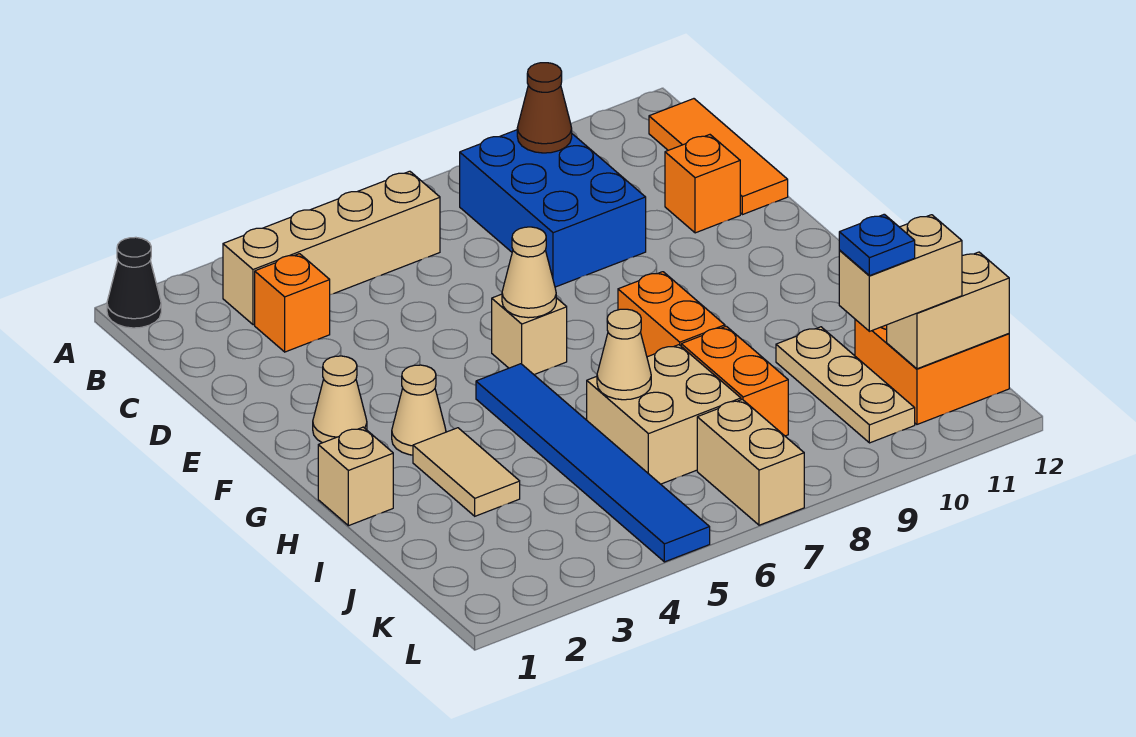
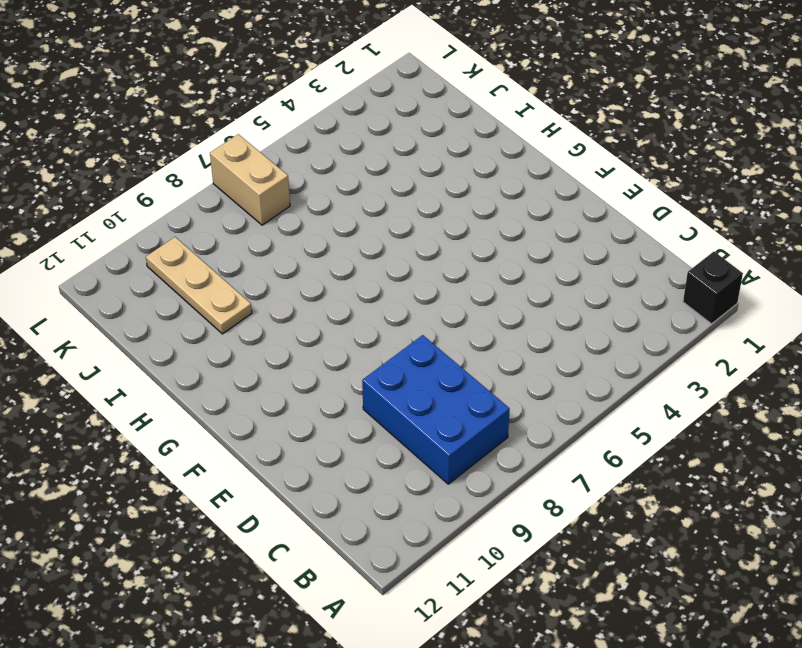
black 1x1 brick [683,252,743,324] -> black 1x1 cone [107,237,161,328]
none -> tan 1x4 brick [223,171,440,325]
none -> orange 1x3 tile [649,99,788,215]
none -> orange 1x1 brick [255,254,330,352]

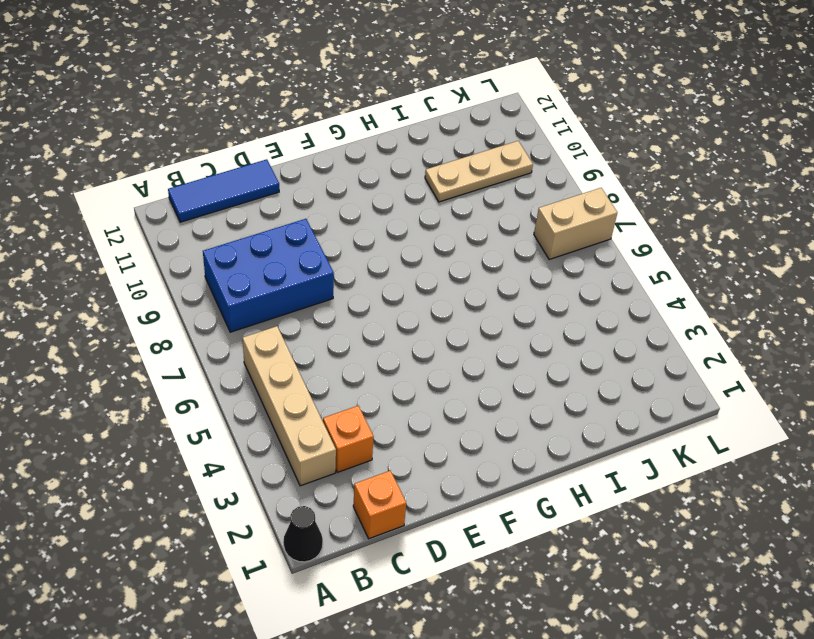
blue 1x3 tile [168,159,279,222] -> orange 1x3 tile [649,99,788,215]
orange 1x1 brick [353,471,406,539] -> orange 1x1 brick moved to [665,135,740,233]
none -> tan 1x1 cone [313,356,367,443]
none -> tan 1x1 brick [492,294,567,374]
none -> tan 1x1 cone [392,365,446,455]

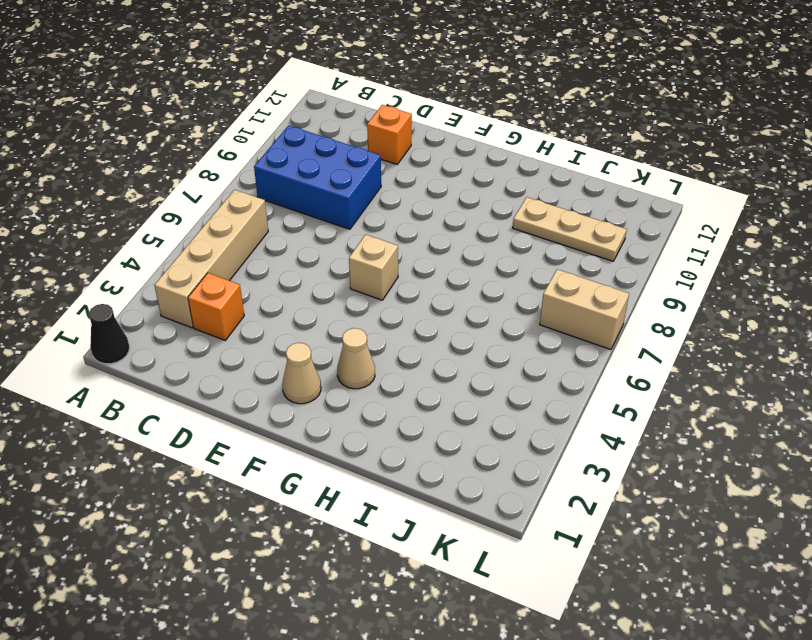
none -> orange 1x3 tile [649,99,788,215]
none -> blue 1x6 tile [476,364,710,562]
none -> orange 1x2 brick [618,272,725,357]

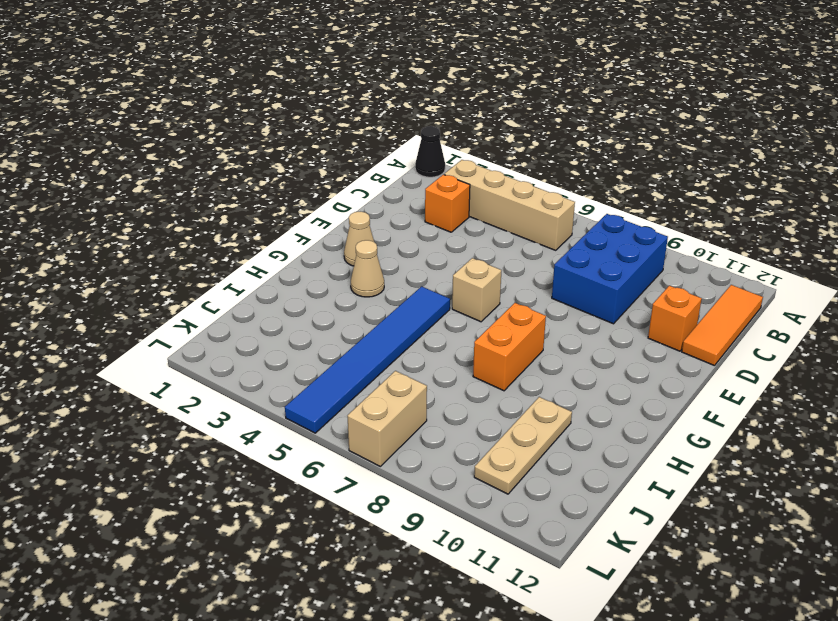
none -> tan 1x1 brick [318,427,393,526]
none -> tan 1x2 tile [413,428,520,516]
none -> tan 2x2 brick [587,345,741,484]

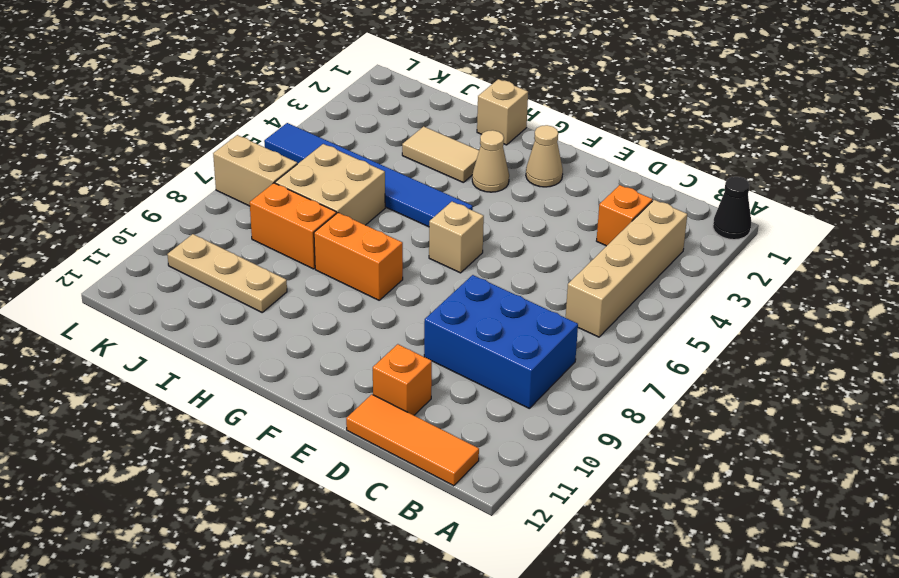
none -> orange 2x2 brick [855,319,1009,424]
none -> brown 1x1 cone [517,63,572,153]
none -> tan 1x1 cone [502,227,556,318]

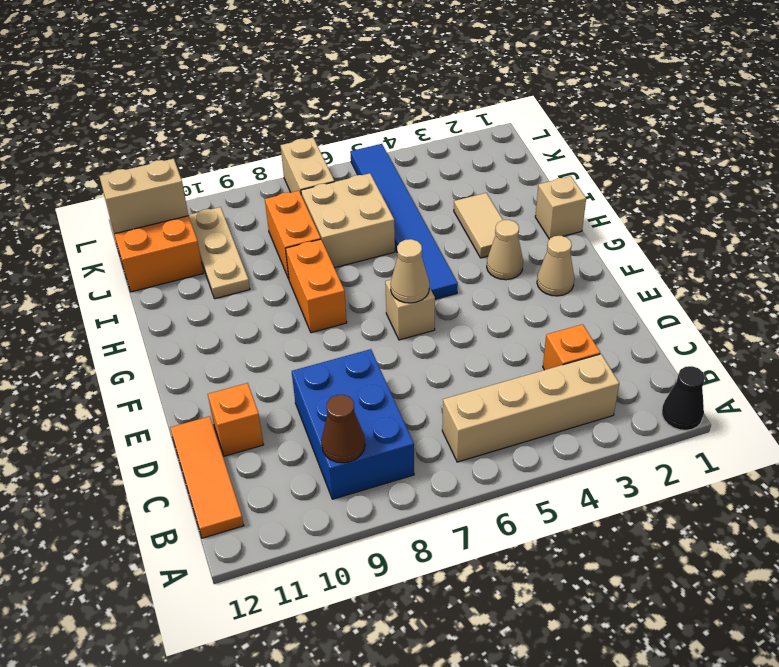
none -> tan 1x1 cone [597,309,651,400]
none -> tan 1x2 brick [839,215,962,331]
none -> blue 1x1 plate [839,214,915,276]

